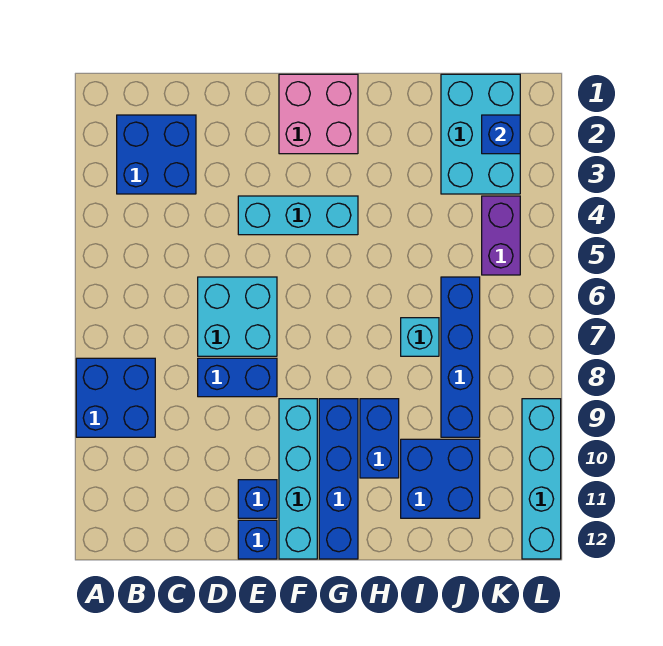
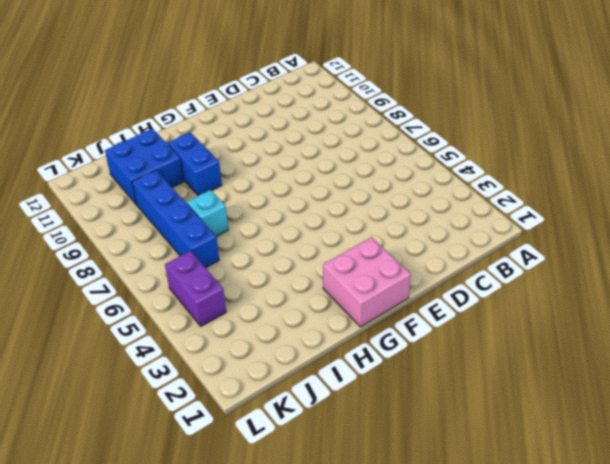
none -> blue 2x2 brick [76,358,155,437]
none -> blue 2x2 brick [117,115,196,194]
none -> cyan 2x2 brick [198,277,277,356]

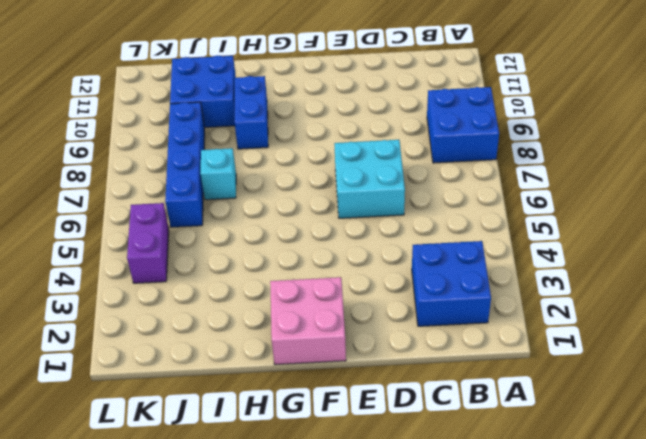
none -> blue 1x2 brick [198,358,277,397]
none -> cyan 1x3 brick [238,196,358,235]
none -> blue 1x1 brick [238,480,277,518]

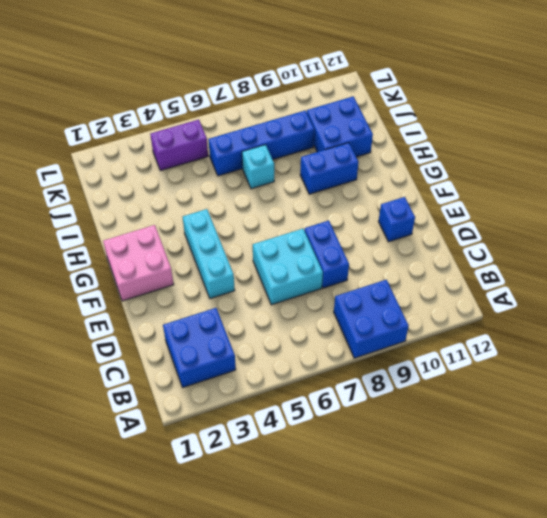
none -> blue 1x1 brick [238,520,277,559]
none -> cyan 1x4 brick [279,399,317,559]
none -> blue 1x4 brick [319,399,358,559]

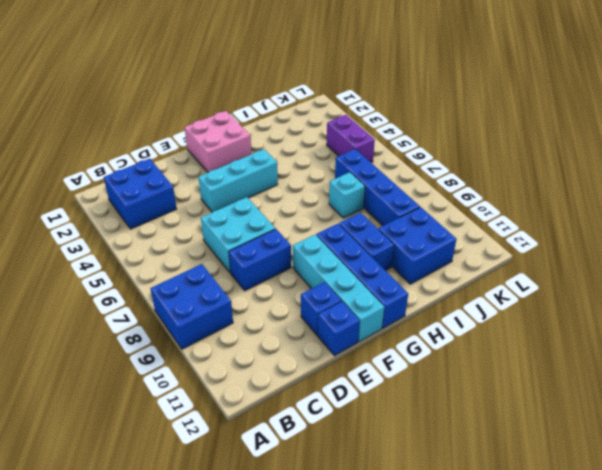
none -> cyan 2x3 brick [441,74,520,194]
none -> cyan 1x4 brick [522,399,561,559]
none -> blue 1x1 brick [482,115,520,154]

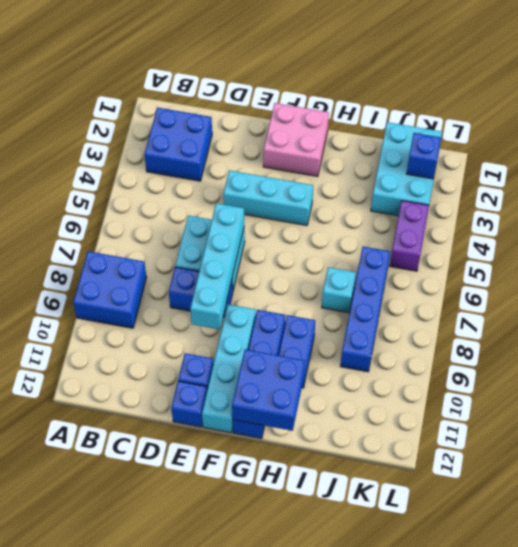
cyan 1x4 brick [190,203,244,329] -> cyan 1x4 brick moved to [522,399,561,559]
blue 2x2 brick [232,349,305,431] -> blue 2x2 brick moved to [401,439,480,518]

